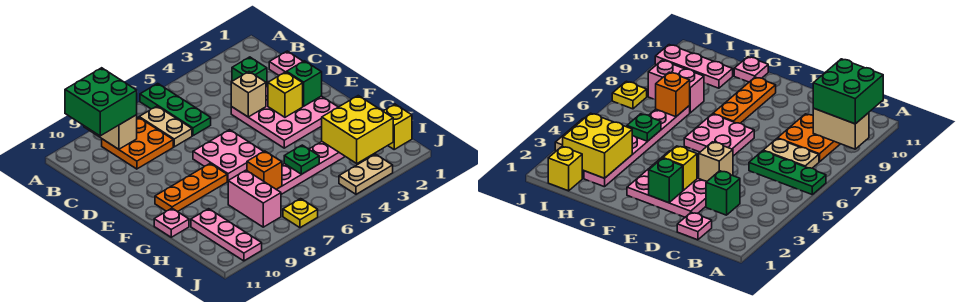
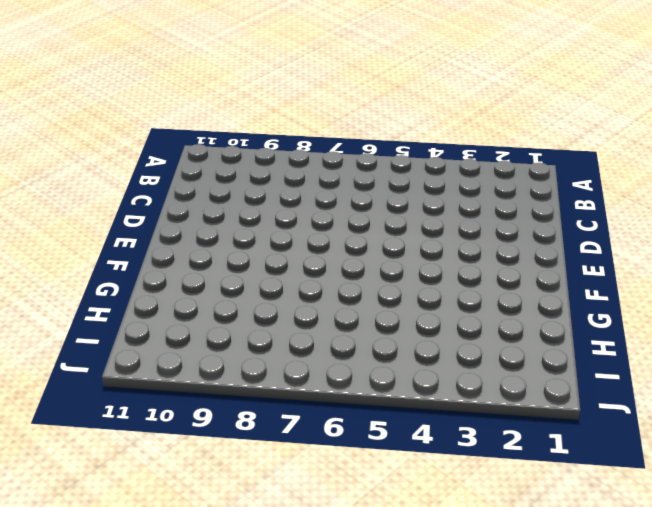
none -> green 1x3 plate [140,84,211,136]
none -> tan 1x2 plate [139,106,192,147]
none -> orange 2x2 plate [102,117,173,169]

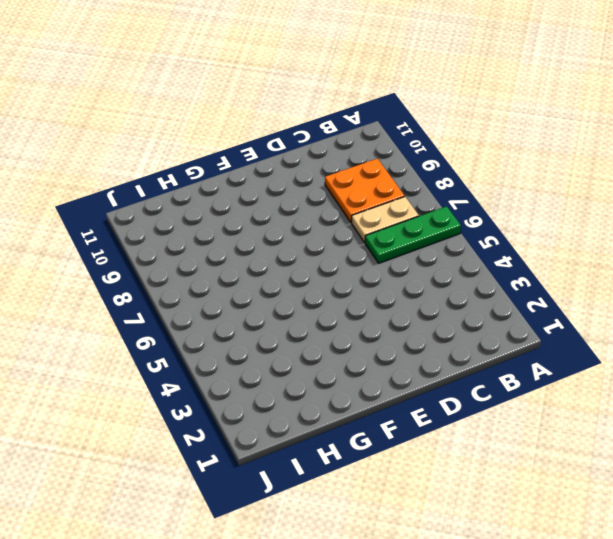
none -> pink 1x1 plate [269,51,303,75]
none -> green 1x1 brick [232,57,267,85]
none -> pink 3x3 plate [231,85,338,148]

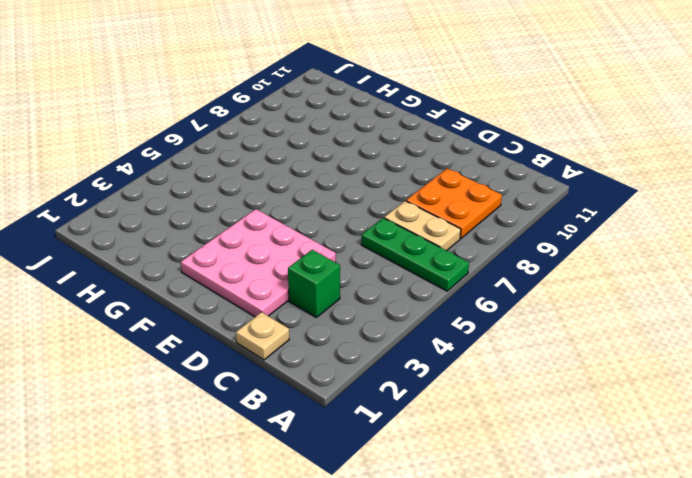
tan 1x1 plate [236,312,289,360] -> pink 1x1 plate [269,51,303,75]
none -> pink 2x2 plate [193,130,263,181]
none -> orange 1x3 plate [155,164,227,212]
none -> pink 1x1 plate [154,208,189,237]

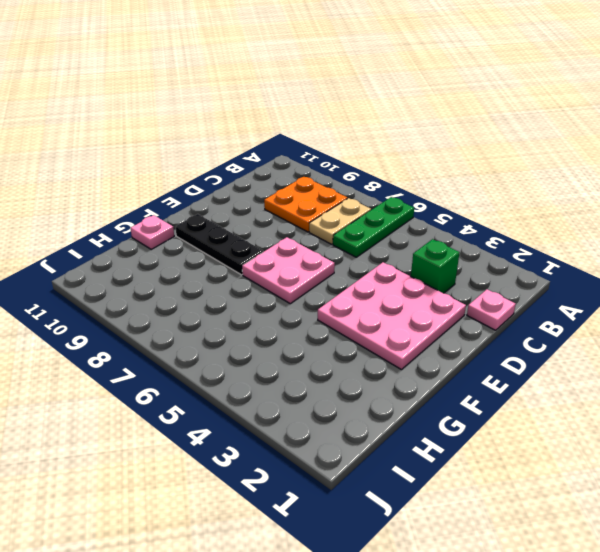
black 1x3 plate [176,214,263,275] -> orange 1x3 plate [155,164,227,212]
none -> pink 1x6 plate [276,142,345,194]
none -> pink 1x2 brick [228,170,281,227]
none -> pink 1x3 plate [191,209,262,261]

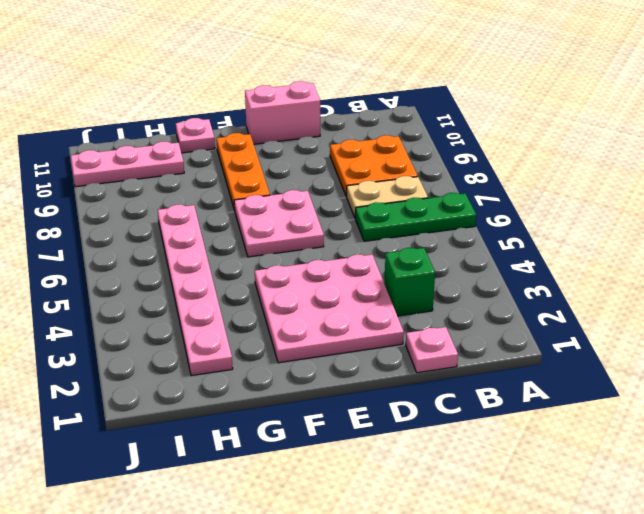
pink 1x2 brick [245,81,320,144] -> pink 1x2 brick moved to [228,170,281,227]
none -> yellow 1x1 brick [383,104,412,149]
none -> tan 1x2 plate [339,154,393,194]
none -> yellow 1x1 plate [283,199,318,228]

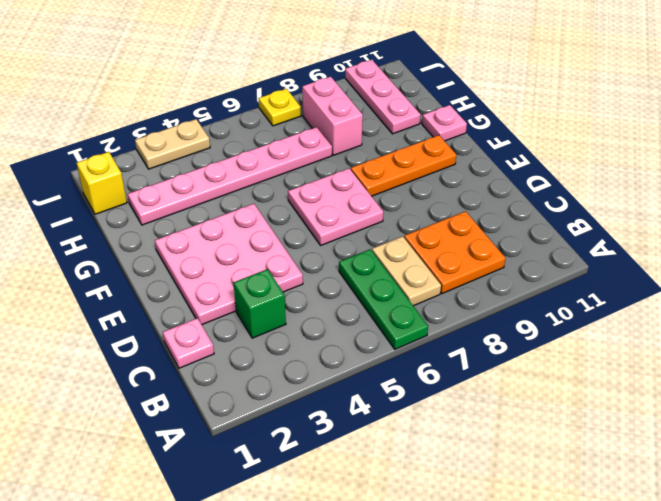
none -> tan 1x2 brick [84,115,137,149]
none -> tan 1x1 brick [231,72,266,117]
none -> green 1x1 brick [287,61,322,106]

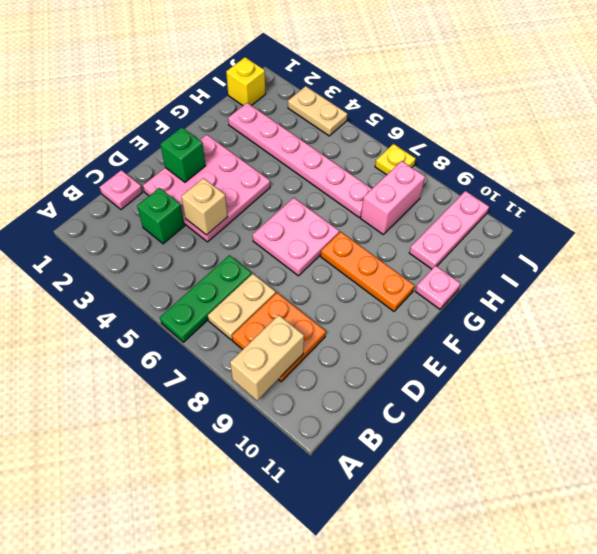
none -> yellow 1x1 brick [268,72,303,117]
none -> yellow 2x2 brick [322,96,393,163]
none -> green 1x1 plate [284,145,319,174]

